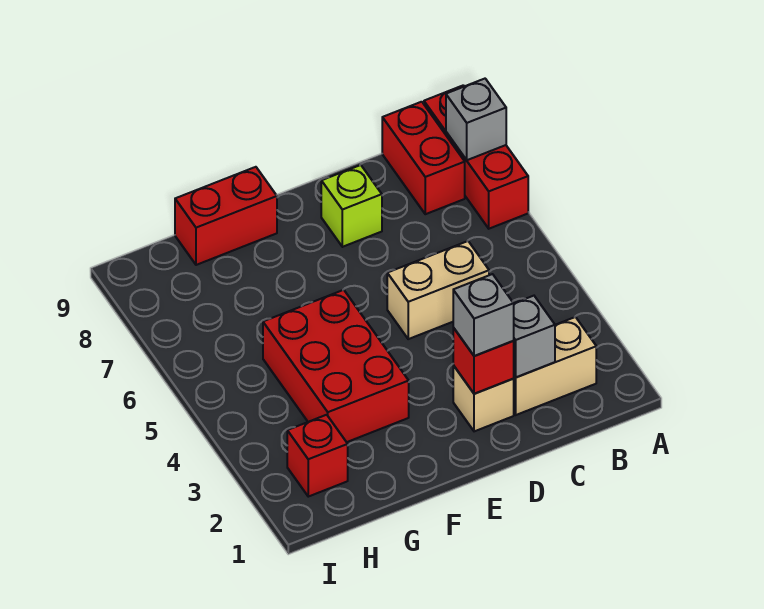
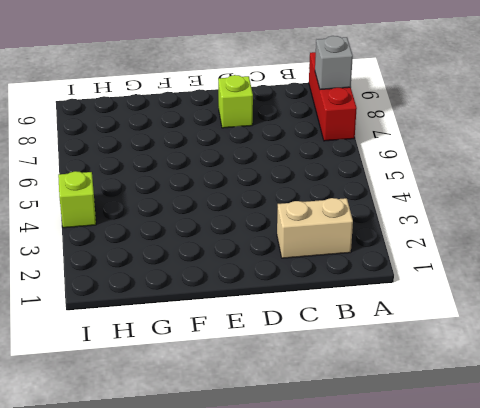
lime 1x1 brick [58,171,96,228] -> none
none -> red 1x2 brick [382,102,465,214]
none -> tan 1x2 brick [387,241,489,339]
none -> tan 1x1 brick [453,365,514,431]

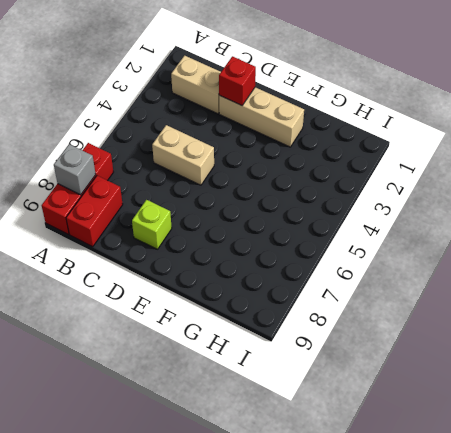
tan 1x3 brick [219,87,304,147] -> tan 1x1 brick [453,365,514,431]
none -> red 2x3 brick [263,290,409,442]
none -> red 1x2 brick [175,167,277,265]
none -> red 1x1 brick [287,415,348,497]

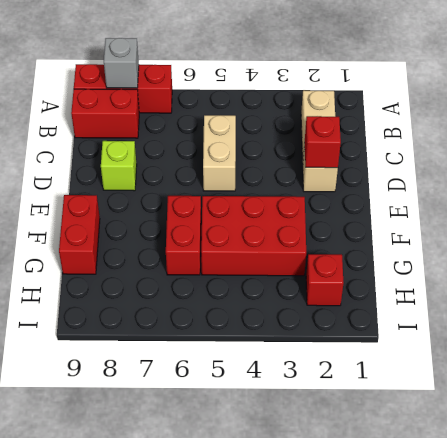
red 1x2 brick [166,196,201,275] -> none
none -> grey 1x1 brick [514,296,555,377]
none -> grey 1x1 brick [453,274,514,356]

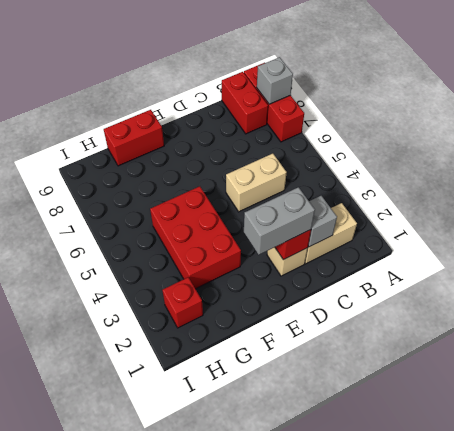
grey 1x2 brick [244,187,315,255] -> grey 1x1 brick [453,274,514,356]
none -> lime 1x1 brick [321,165,382,247]

